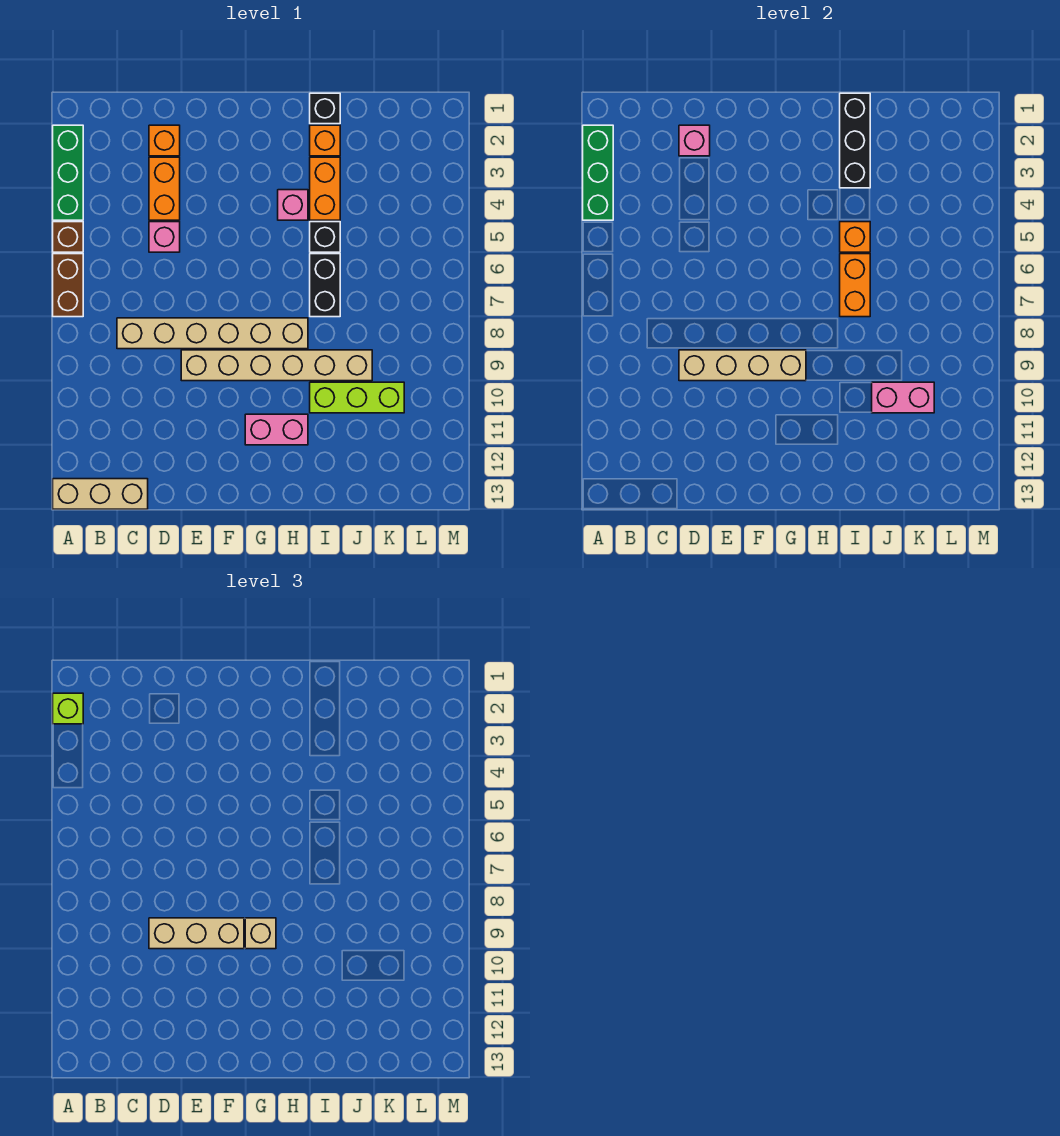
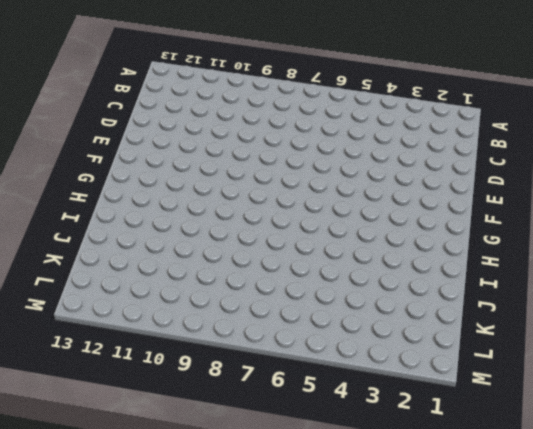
none -> green 1x3 brick [53,125,83,220]
none -> brown 1x1 brick [53,222,83,252]
none -> brown 1x2 brick [53,254,83,317]

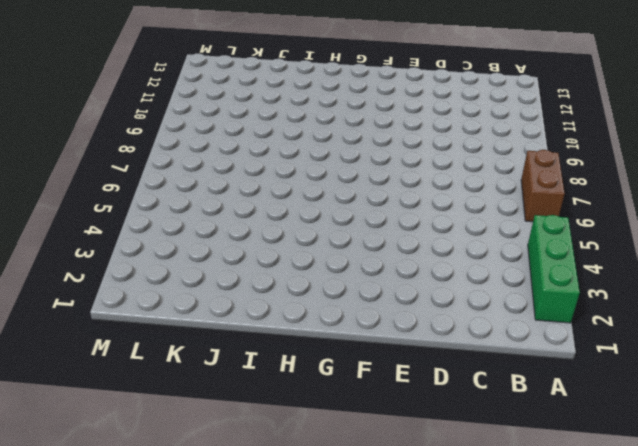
none -> brown 1x1 brick [53,222,83,252]
none -> tan 1x3 brick [53,479,148,509]
none -> tan 1x6 brick [117,318,308,349]

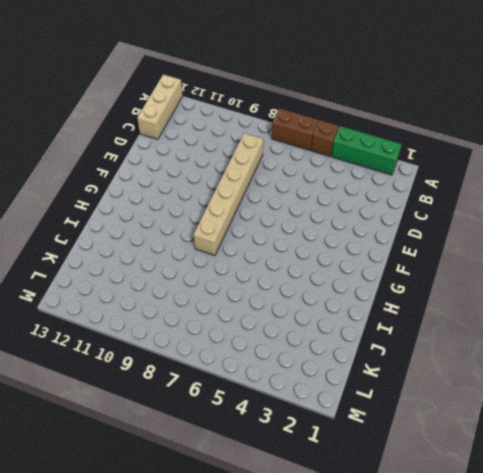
none -> orange 1x1 brick [149,125,180,156]
none -> orange 1x2 brick [149,157,180,220]
none -> pink 1x1 brick [149,222,180,252]

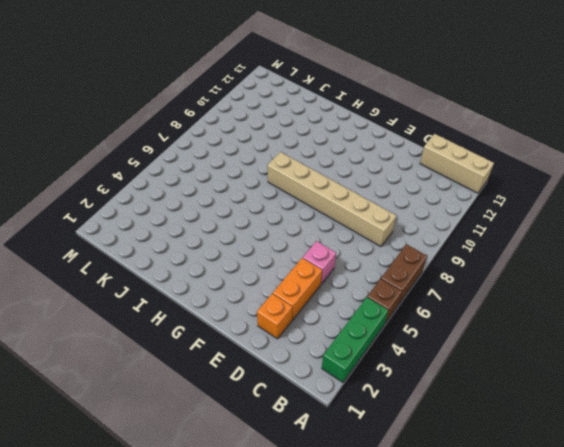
none -> tan 1x6 brick [181,350,372,381]
none -> pink 1x2 brick [245,414,308,445]
none -> pink 1x1 brick [278,190,308,220]

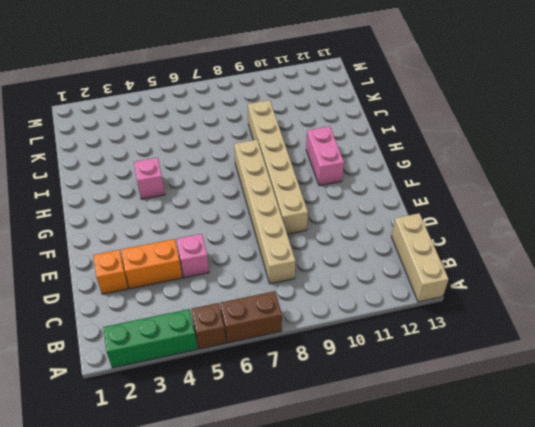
none -> black 1x1 brick [310,93,340,124]
none -> orange 1x1 brick [310,125,340,156]
none -> orange 1x2 brick [310,157,340,220]

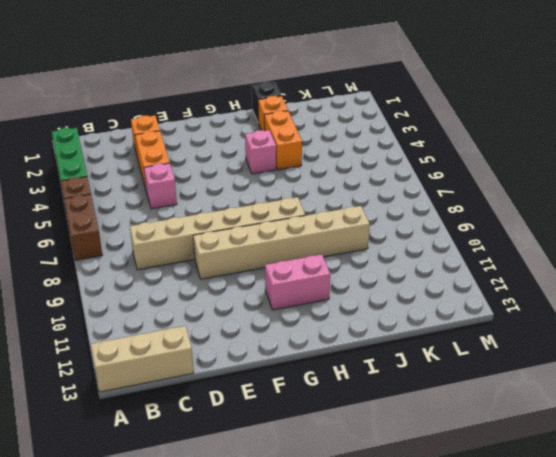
none -> black 1x1 brick [310,222,340,252]
none -> black 1x2 brick [310,254,340,317]
none -> lime 1x3 brick [310,382,404,413]

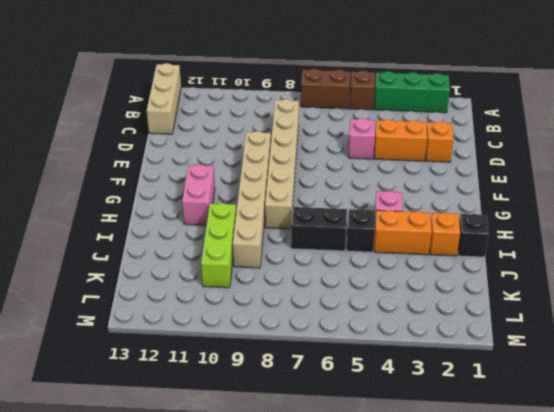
none -> green 1x3 brick [583,125,613,220]
none -> pink 1x1 brick [679,125,710,156]
none -> tan 1x4 brick [679,350,806,381]

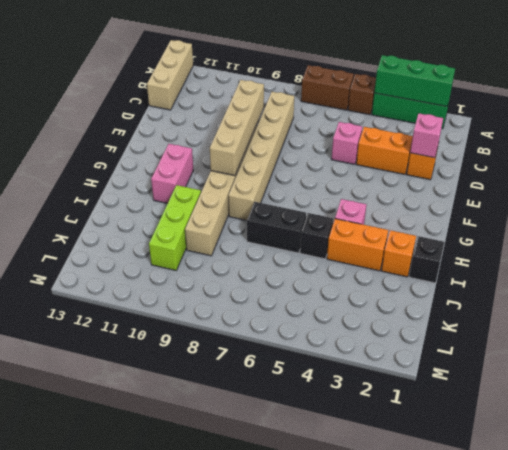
none -> black 1x3 brick [840,93,870,188]
none -> orange 1x1 brick [840,222,870,252]
none -> orange 1x2 brick [840,254,870,317]

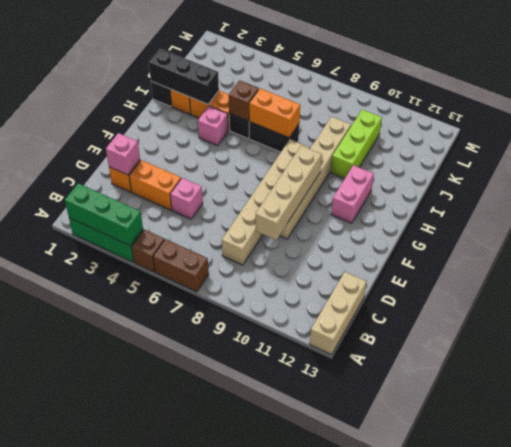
brown 1x1 brick [229,80,259,121] -> orange 1x1 brick [840,222,870,252]
none -> pink 1x2 brick [872,382,934,413]
none -> lime 1x1 brick [53,693,83,724]
none -> tan 1x3 brick [149,918,244,949]

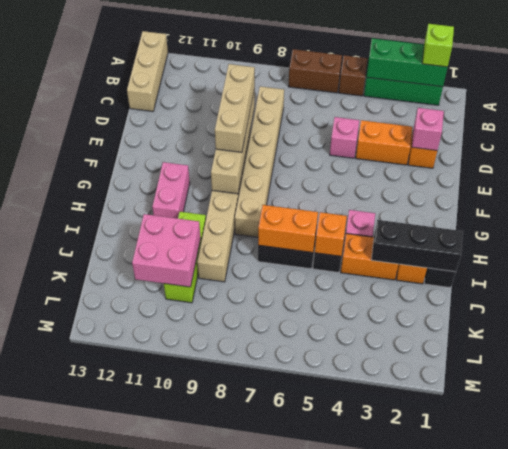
pink 2x2 brick [132,214,201,287] -> pink 1x2 brick [872,382,934,413]
none -> tan 1x1 brick [245,918,276,949]

